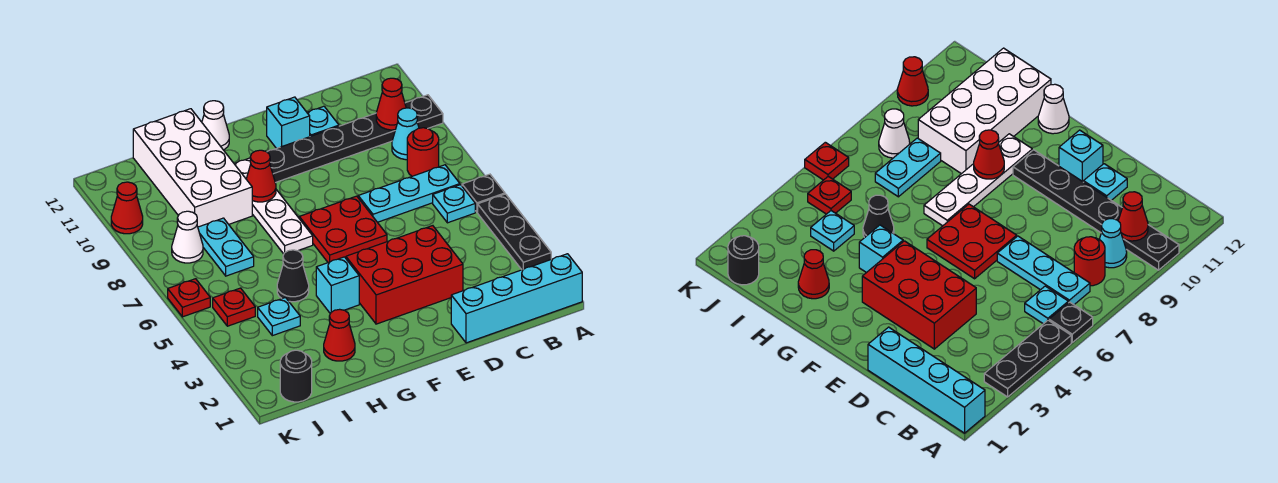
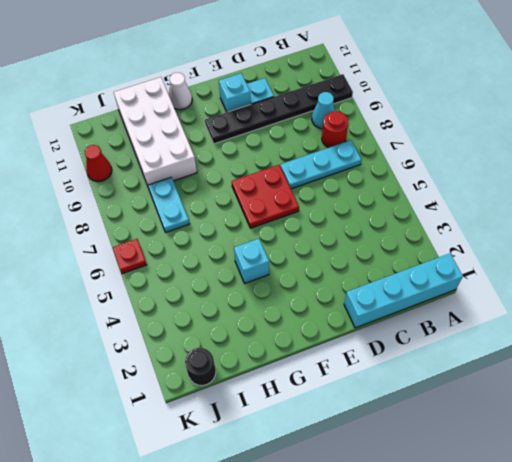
none -> black 1x3 plate [478,194,551,270]
none -> black 1x1 plate [462,174,505,212]
none -> cyan 1x1 plate [433,185,475,223]

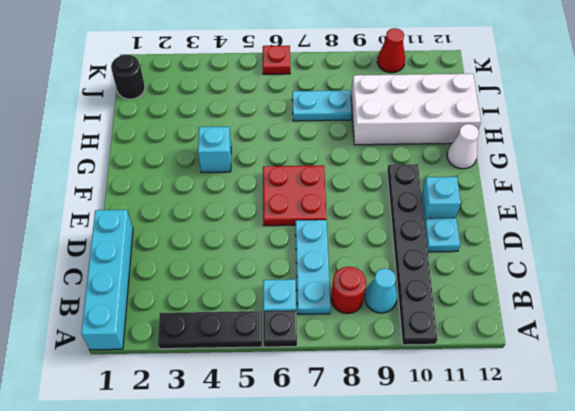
none -> red 2x3 brick [346,226,463,324]
none -> white 1x4 plate [234,158,313,254]
none -> red 1x1 cone [324,309,355,361]

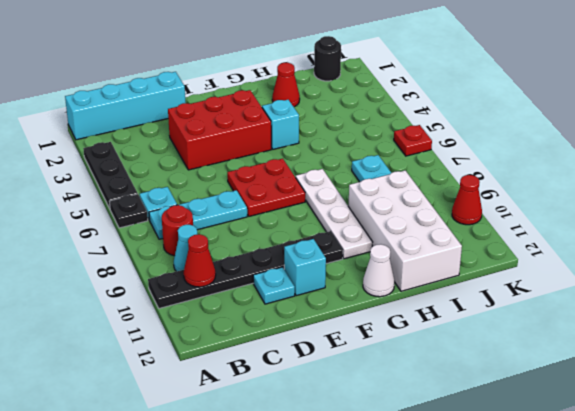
none -> black 1x1 cone [277,250,309,302]
none -> cyan 1x1 plate [258,298,300,336]
none -> red 1x1 plate [213,288,255,326]

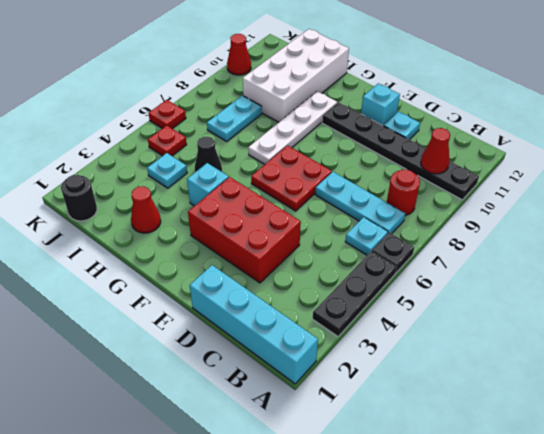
none -> cyan 1x1 cone [392,108,419,160]
none -> white 1x1 cone [202,101,229,150]
none -> white 1x1 cone [172,211,203,263]

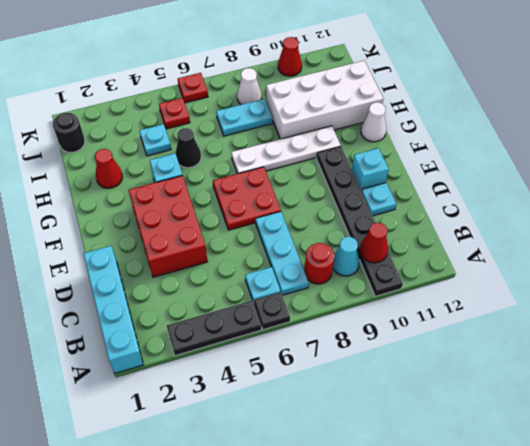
none -> red 1x1 cone [246,150,276,202]

